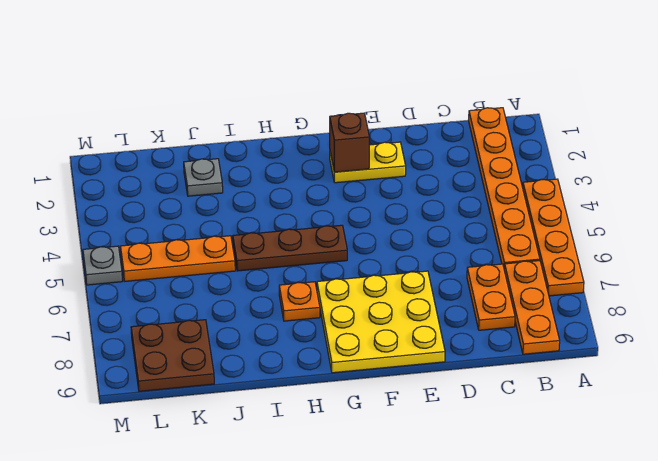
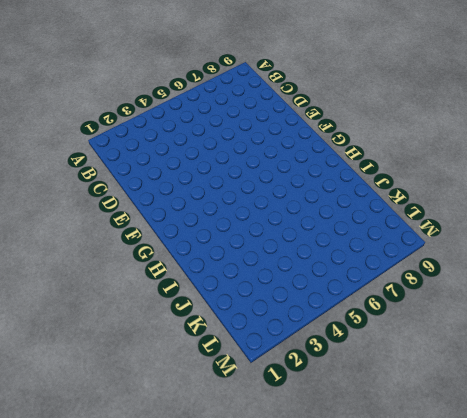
none -> orange 1x4 plate [523,179,584,296]
none -> orange 1x6 plate [469,108,540,268]
none -> orange 1x3 plate [504,261,560,354]

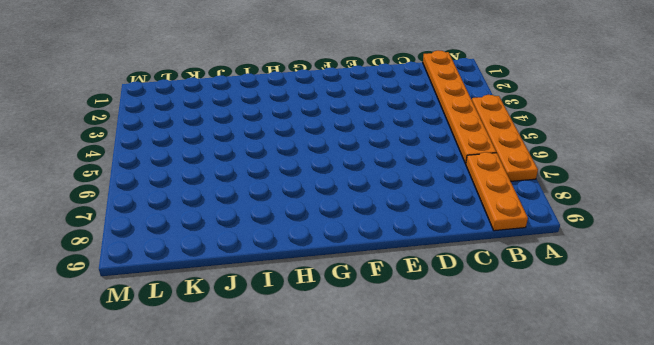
none -> orange 1x2 plate [467,264,515,330]
none -> yellow 1x2 plate [330,142,406,183]
none -> yellow 3x3 plate [317,271,445,373]

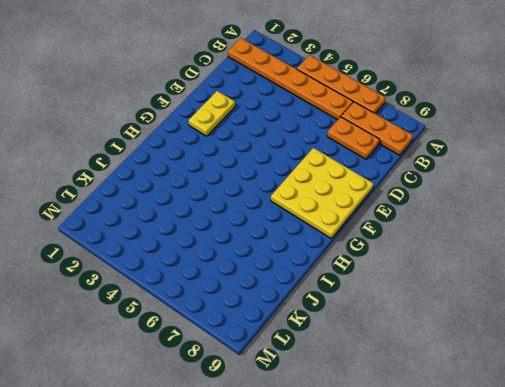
none -> brown 1x3 plate [233,225,347,271]
none -> orange 1x1 plate [279,282,320,321]
none -> grey 1x1 plate [184,159,223,196]

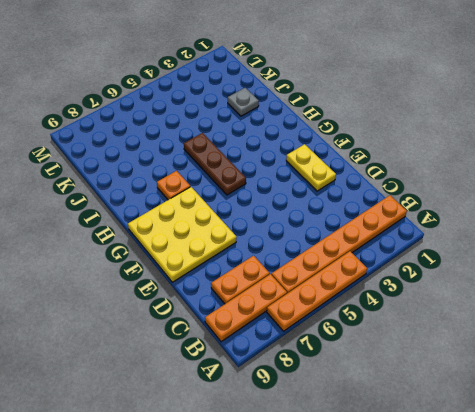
none -> orange 1x3 plate [120,236,235,281]
none -> brown 2x2 plate [131,320,214,391]
none -> grey 1x1 plate [83,246,122,285]

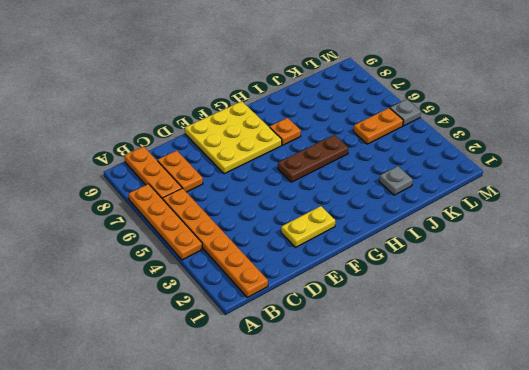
orange 1x2 plate [353,108,403,144] -> orange 1x3 plate [120,236,235,281]
none -> brown 2x2 plate [131,320,214,391]
none -> brown 1x1 brick [330,113,369,172]

